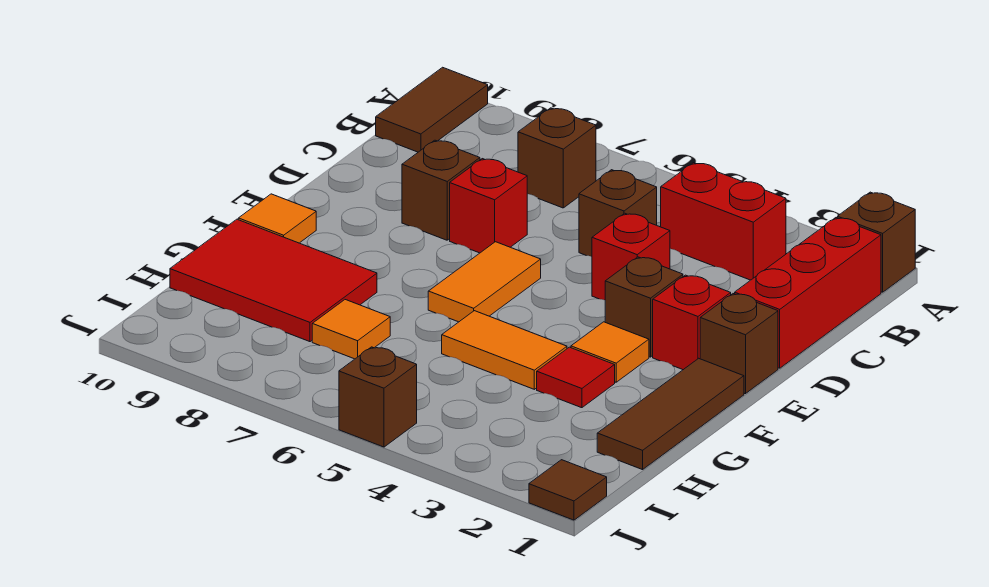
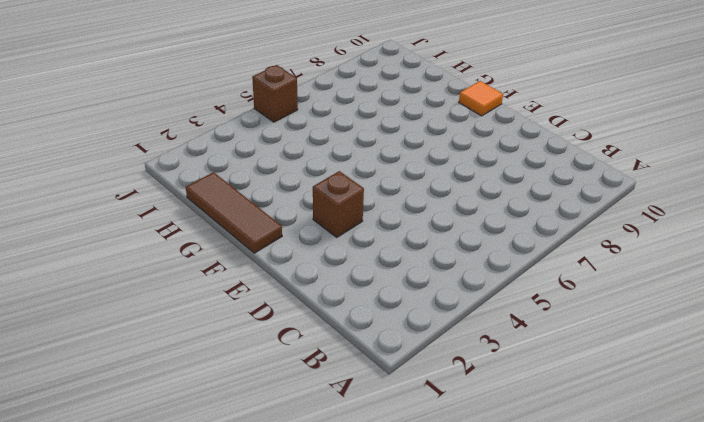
none -> brown 1x1 brick [837,192,915,292]
none -> brown 1x2 tile [376,67,488,152]
none -> red 1x3 brick [735,218,881,368]

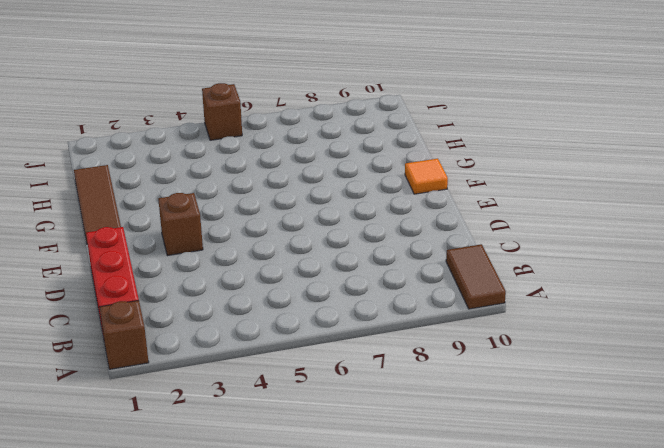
none -> red 1x2 brick [661,163,786,280]
none -> brown 1x1 brick [518,108,596,208]
none -> brown 1x1 brick [579,170,657,257]

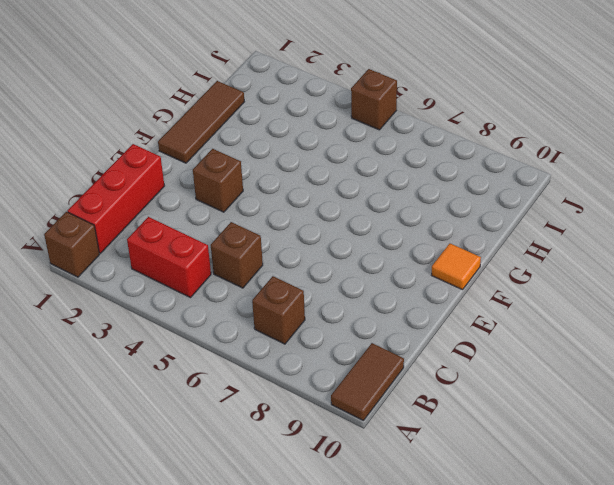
none -> red 1x1 brick [592,213,670,300]
none -> red 1x1 brick [450,159,527,253]
none -> brown 1x1 brick [402,140,480,240]

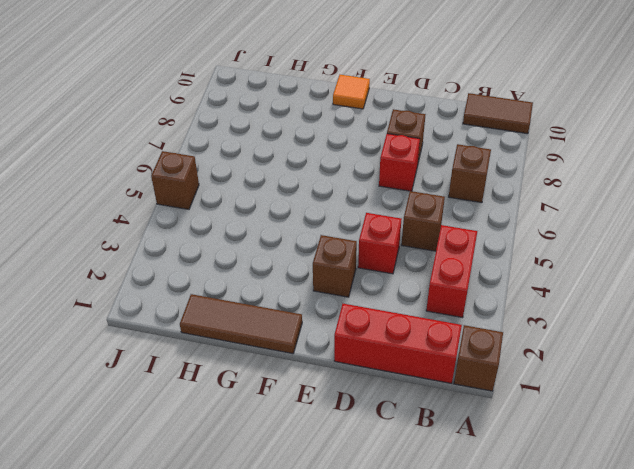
none -> brown 1x1 brick [700,294,778,394]
none -> red 1x1 brick [653,275,731,370]
none -> orange 1x2 tile [428,242,541,322]

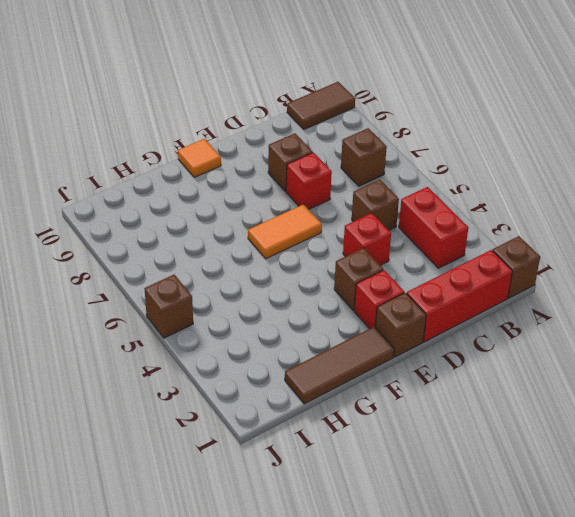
none -> orange 1x1 tile [571,322,649,382]
none -> red 1x1 tile [537,347,615,408]
none -> orange 1x2 tile [442,311,567,389]

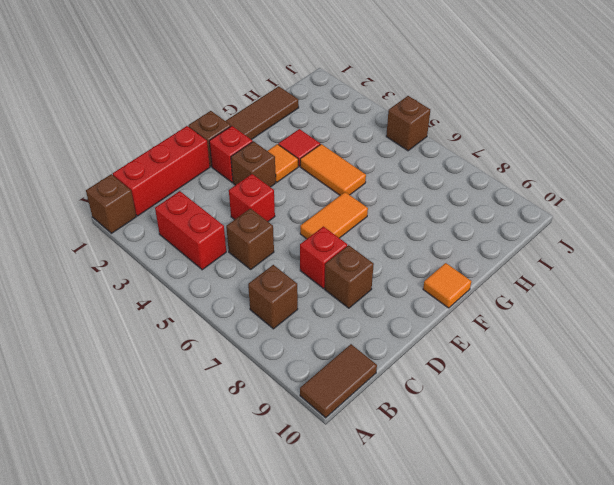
none -> red 2x3 tile [170,219,377,342]
none -> orange 1x1 tile [312,300,390,359]
none -> brown 1x1 tile [529,460,607,520]

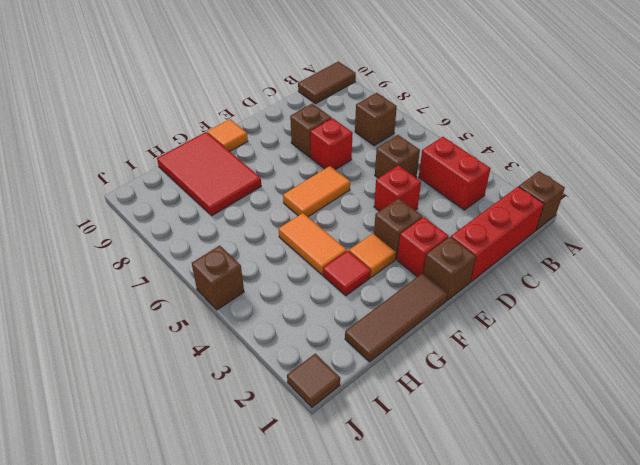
none -> orange 1x1 tile [312,300,390,359]

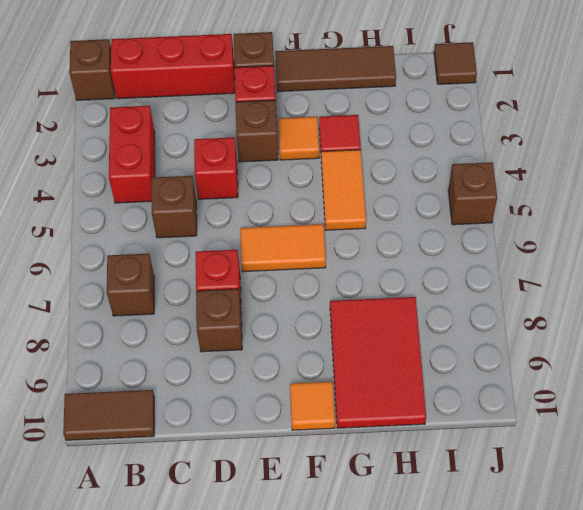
none -> orange 1x1 tile [312,300,390,359]

